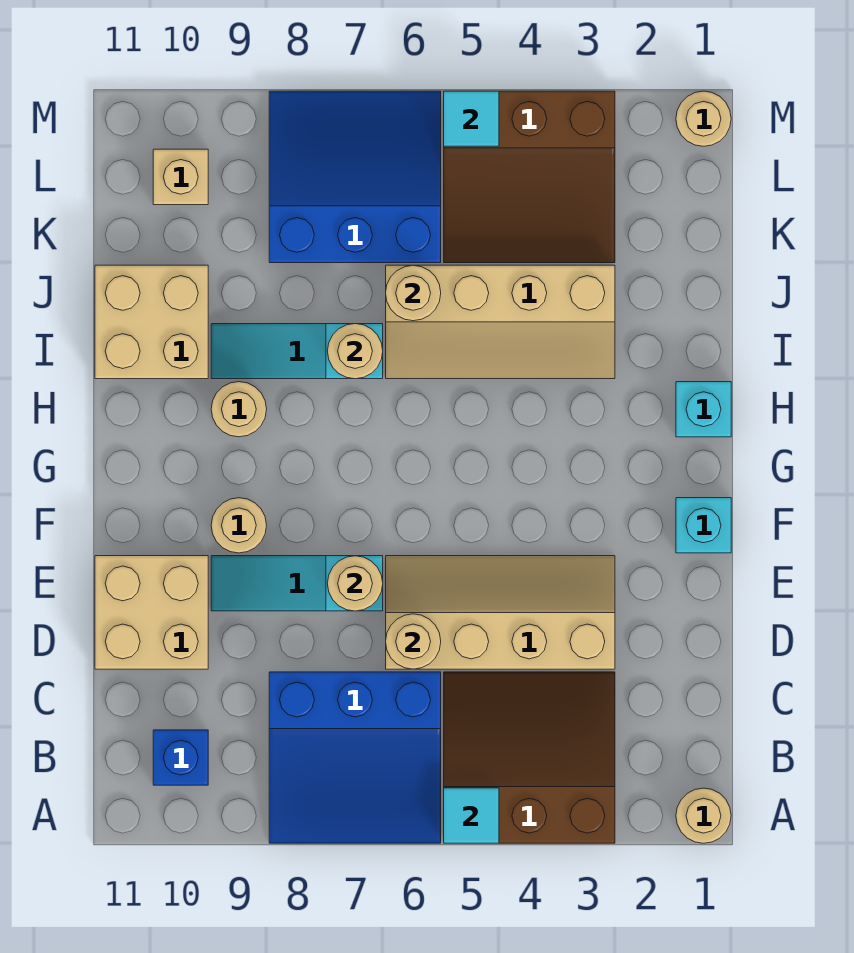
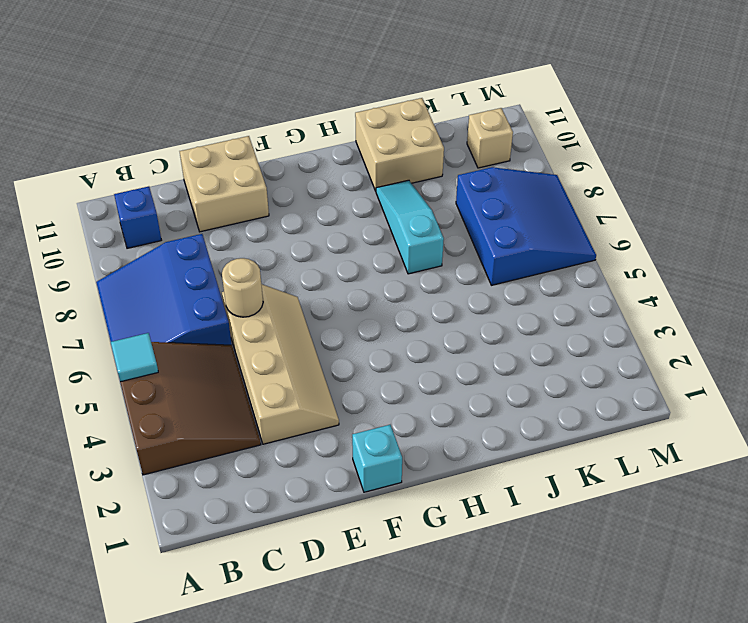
none -> tan 1x1 round brick [676,788,731,843]
none -> cyan 1x3 slope [211,556,383,611]
none -> tan 1x1 round brick [211,498,267,553]

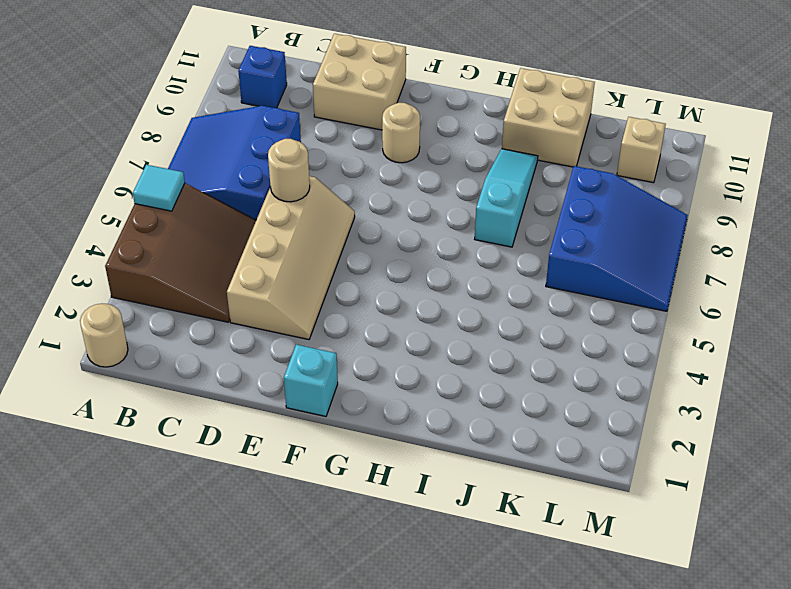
none -> cyan 1x3 slope [211,556,383,611]
none -> cyan 1x1 brick [676,382,731,437]
none -> tan 1x1 round brick [211,382,267,437]

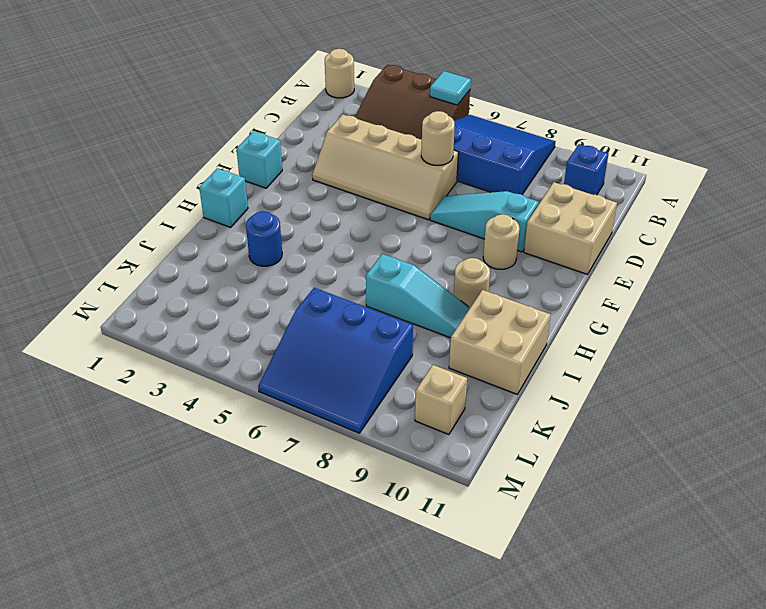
cyan 1x3 slope [430,191,539,252] -> cyan 1x3 slope turned to [211,556,383,611]
blue 1x1 round brick [246,211,282,266] -> tan 2x4 slope [386,265,615,379]
none -> brown 3x3 slope [444,91,615,263]
none -> tan 1x1 round brick [676,91,731,146]
none -> tan 1x1 round brick [327,556,383,611]

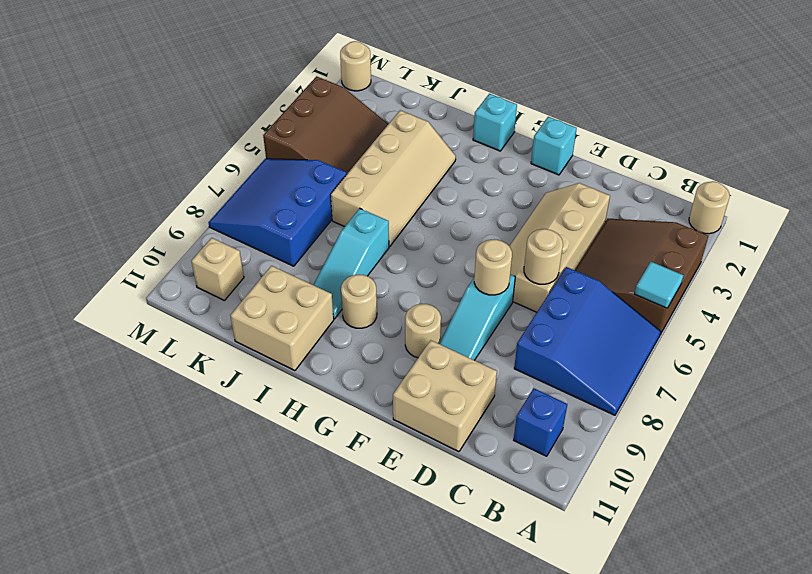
none -> tan 1x1 round brick [328,324,383,379]
none -> tan 1x1 round brick [386,265,441,321]
none -> cyan 1x1 tile [444,91,499,146]

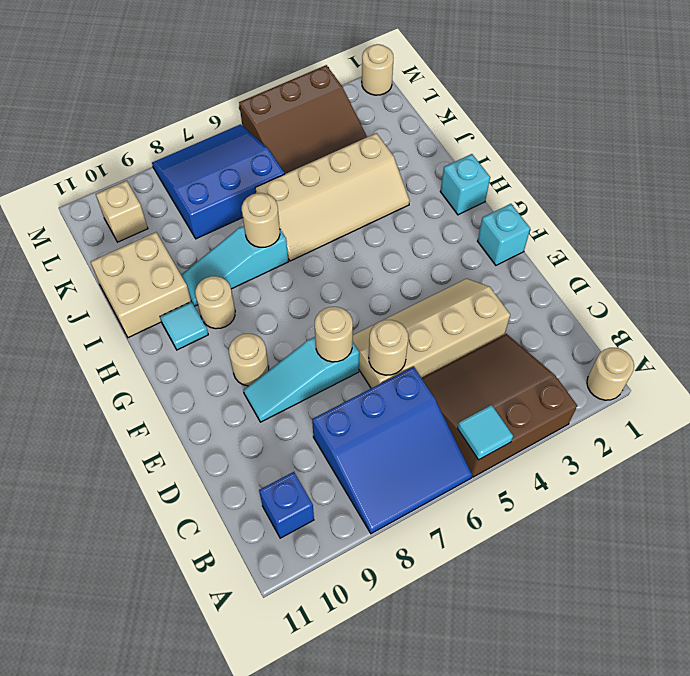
cyan 1x1 tile [160,302,208,350] -> cyan 1x1 tile moved to [444,91,499,146]
none -> tan 2x2 brick [95,556,208,669]
none -> tan 1x1 round brick [386,265,441,321]

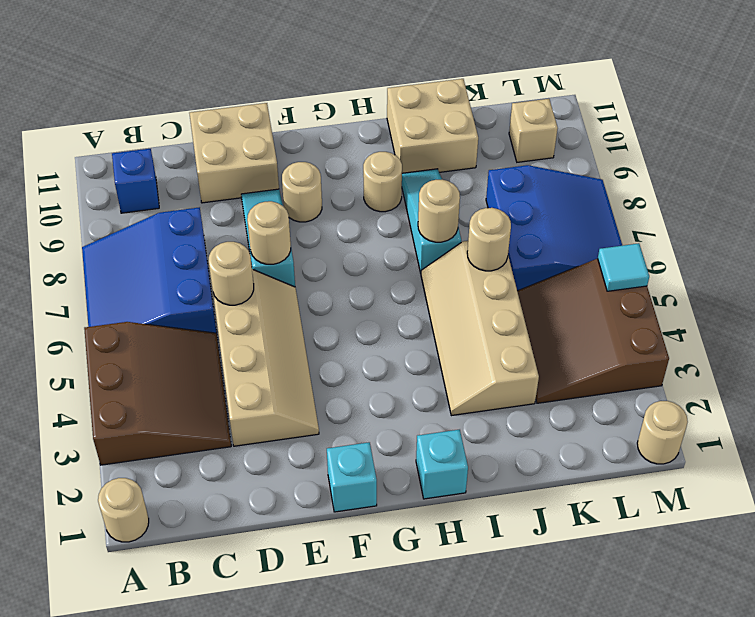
none -> cyan 1x1 tile [444,788,499,843]

